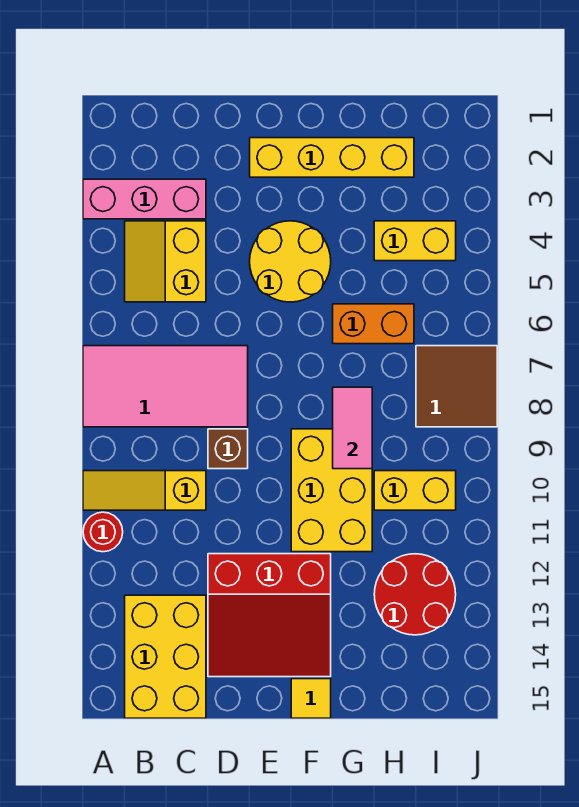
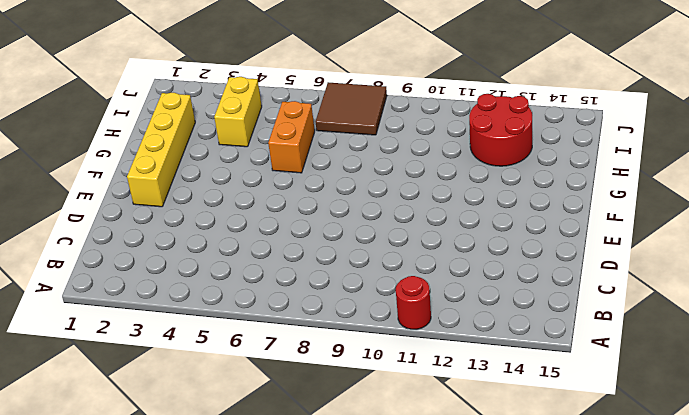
none -> pink 1x3 brick [83,179,206,219]
none -> pink 2x4 tile [83,346,248,427]
none -> yellow 1x3 slope [83,471,206,510]

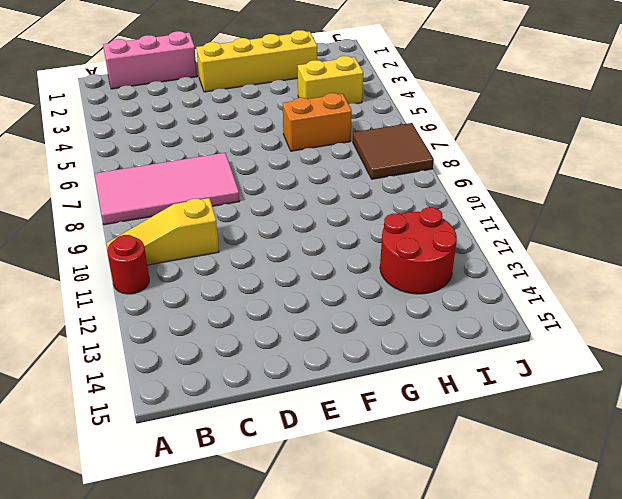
pink 1x3 brick [103,31,197,89] -> pink 1x3 brick moved to [83,179,206,219]
none -> yellow 2x2 slope [125,221,206,302]
none -> yellow 2x3 brick [125,595,206,718]
none -> brown 1x1 brick [208,429,248,469]

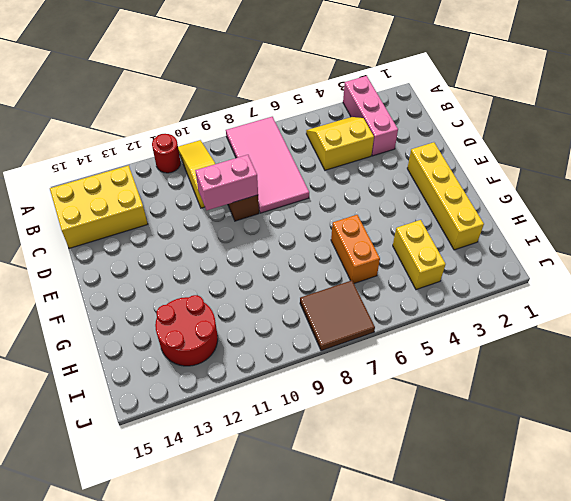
pink 1x2 brick [195,155,258,210] -> none
none -> red 3x3 slope [208,554,331,677]
none -> yellow 2x2 round brick [250,221,331,302]
none -> yellow 2x3 brick [291,429,372,552]

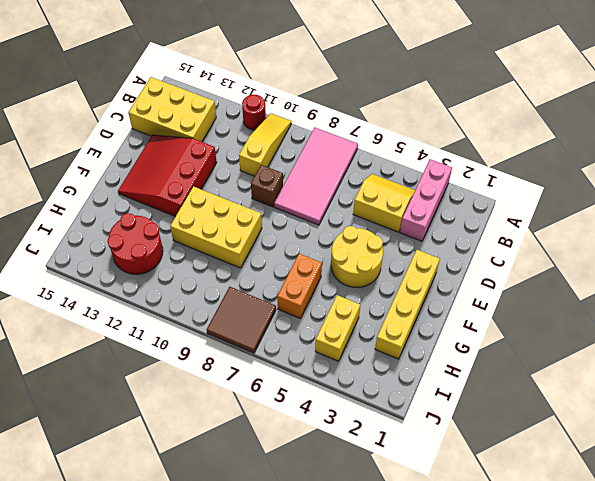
none -> yellow 1x1 tile [291,679,331,718]
none -> yellow 1x2 brick [374,471,456,510]
none -> pink 1x2 tile [333,387,372,469]

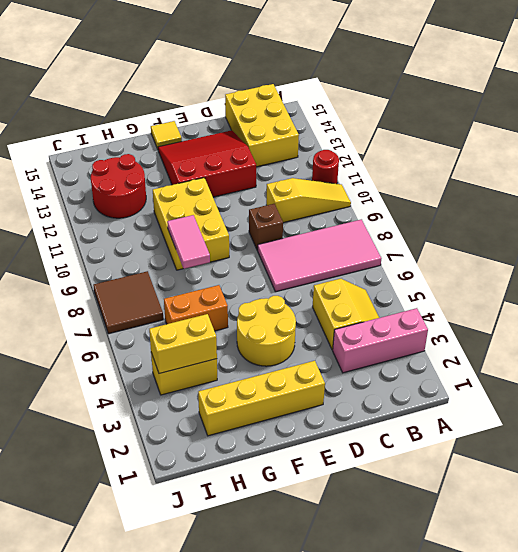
yellow 1x2 brick [149,314,217,374] -> yellow 1x2 brick moved to [374,471,456,510]

